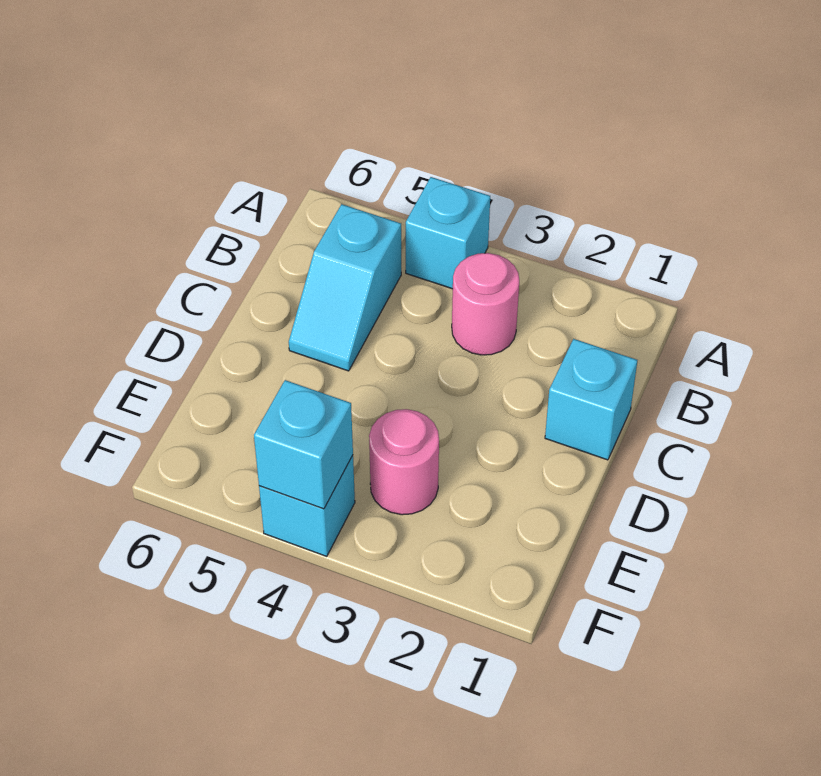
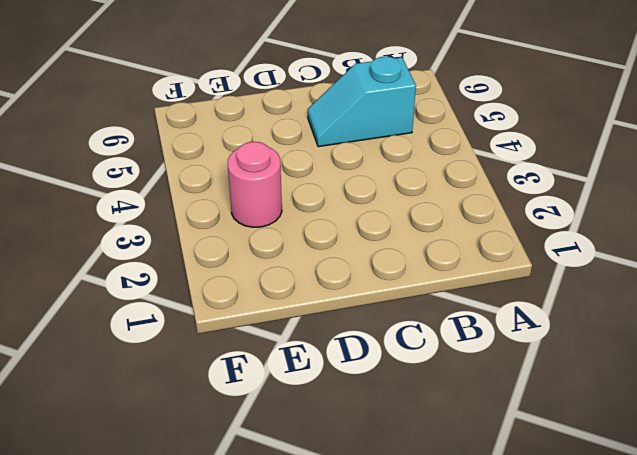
none -> cyan 1x1 brick [406,177,490,289]
none -> pink 1x1 round brick [452,253,519,355]

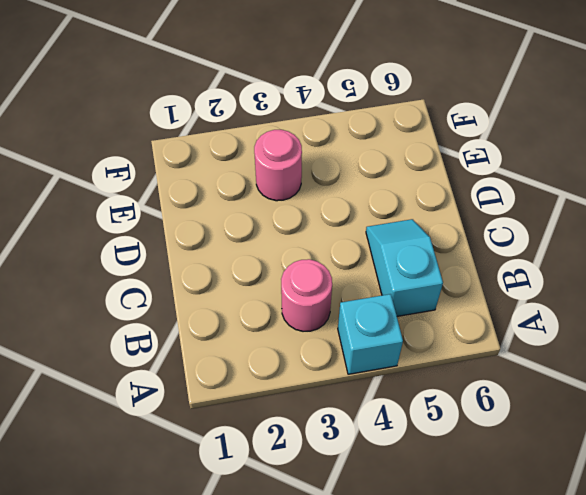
none -> cyan 1x1 brick [545,339,637,460]
none -> cyan 1x1 brick [259,456,355,556]

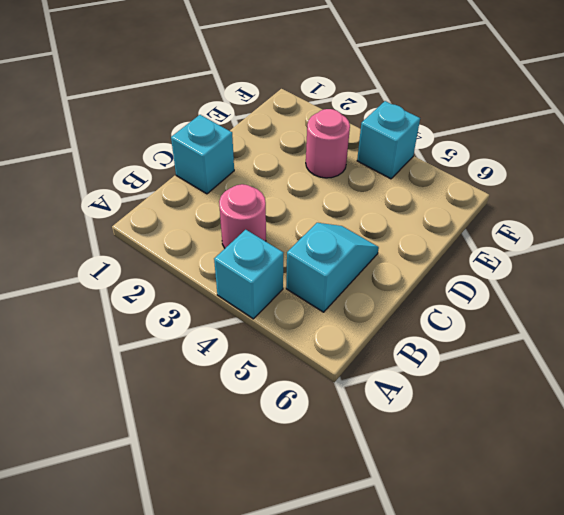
none -> cyan 1x1 brick [254,380,353,509]

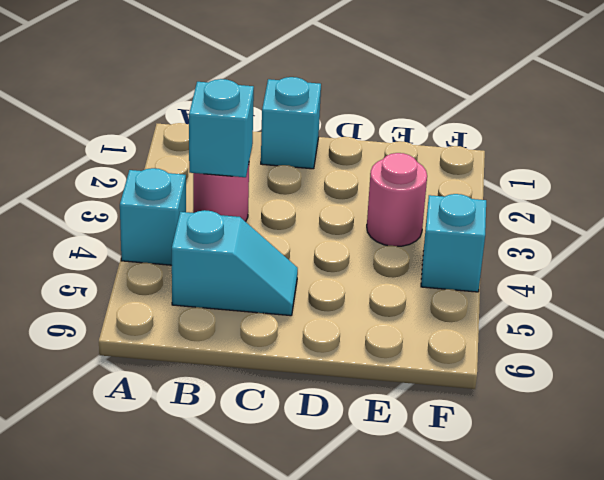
cyan 1x1 brick [189,79,254,177] -> cyan 1x1 brick moved to [254,380,353,509]

